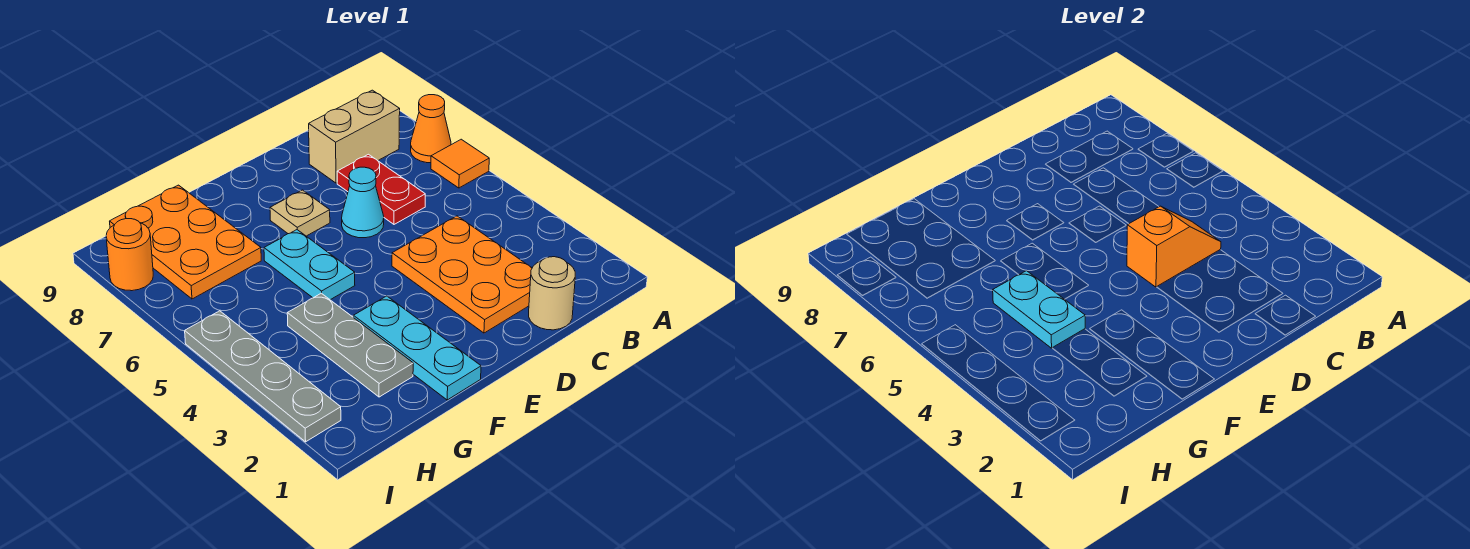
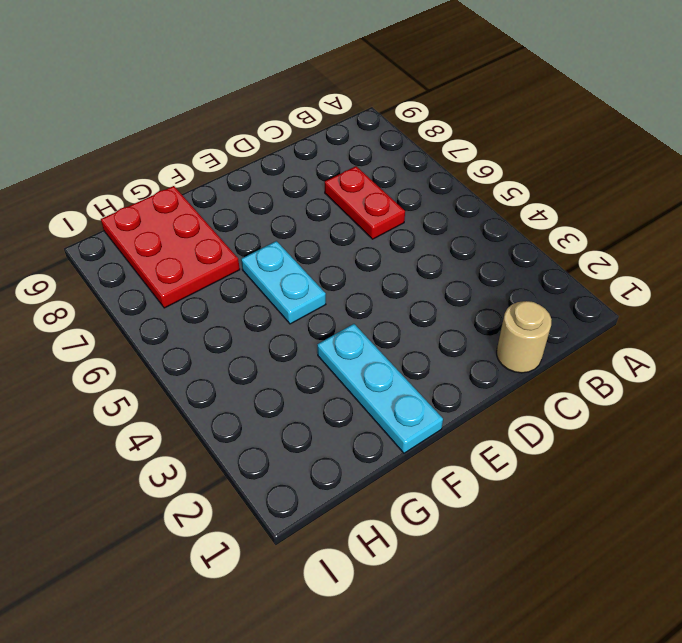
red 2x3 plate [101,186,240,308] -> orange 2x3 plate [110,185,261,299]
none -> orange 1x1 tile [431,139,489,188]
none -> orange 1x1 cone [411,95,451,163]
none -> tan 1x2 brick [309,90,400,183]

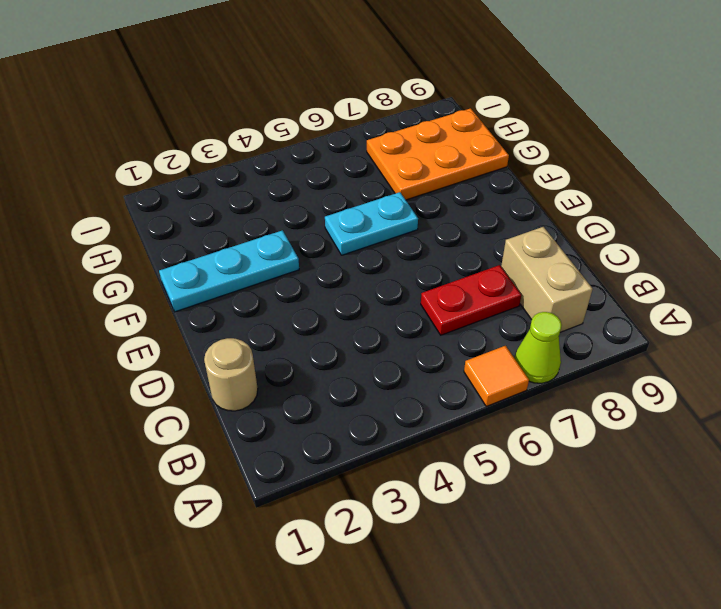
lime 1x1 cone [515,312,562,383] -> orange 1x1 cone [411,95,451,163]
none -> orange 2x3 plate [392,216,532,333]
none -> cyan 1x1 cone [342,167,384,238]
none -> tan 1x1 plate [270,190,330,236]

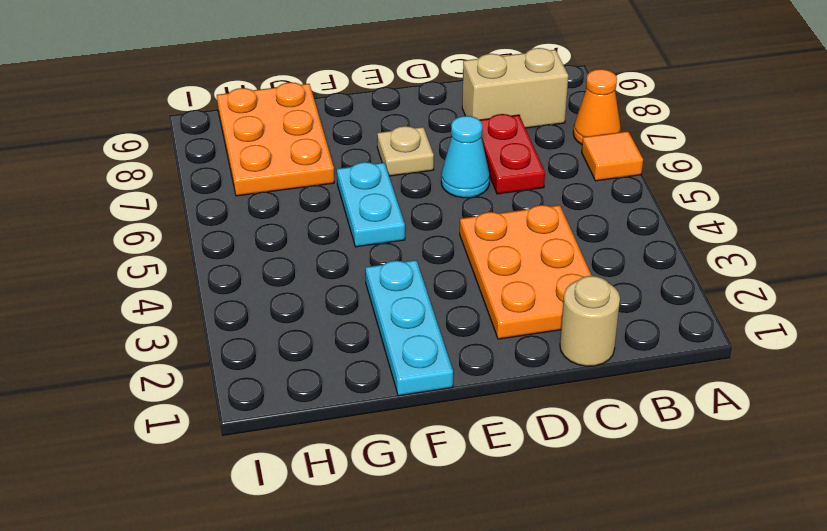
none -> grey 1x3 plate [287,293,413,397]
none -> grey 1x4 plate [185,311,341,442]
none -> orange 1x1 round brick [106,219,153,291]

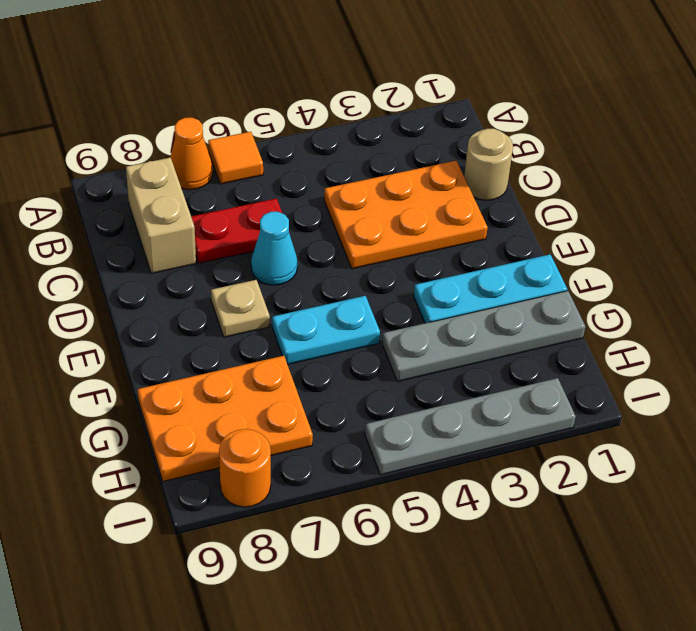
grey 1x4 plate [382,291,585,381] -> grey 1x3 plate [287,293,413,397]
none -> orange 1x2 slope [1127,206,1221,287]
none -> cyan 1x2 plate [993,271,1085,348]

